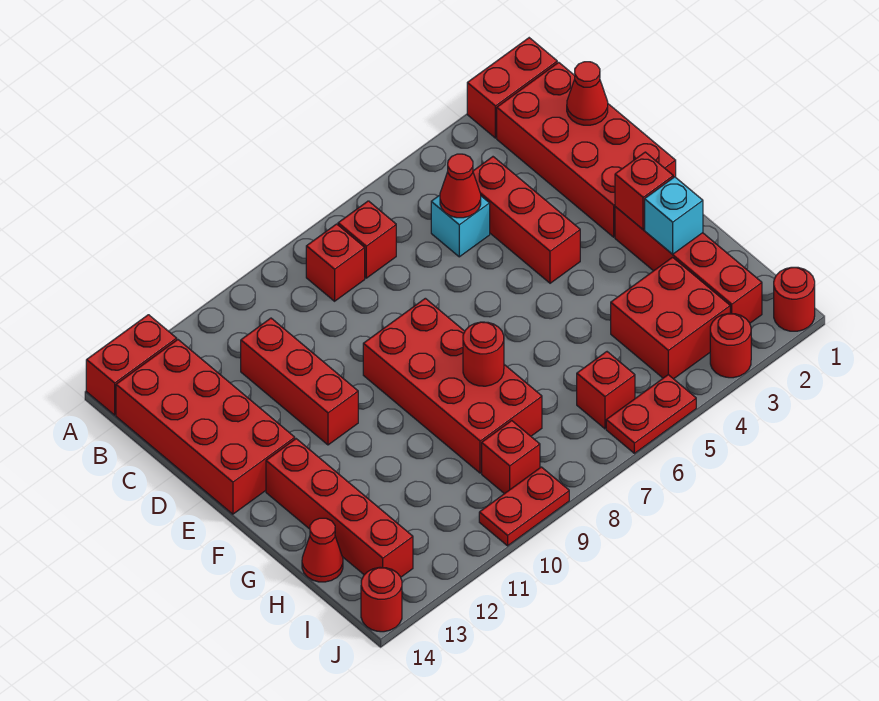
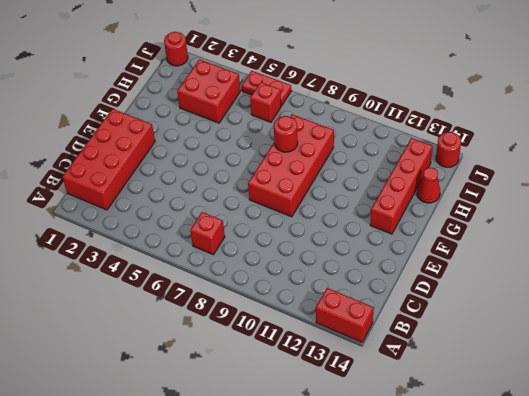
none -> red 1x2 brick [467,38,557,138]
none -> red 1x1 brick [306,224,365,301]
none -> red 2x4 brick [116,340,295,514]

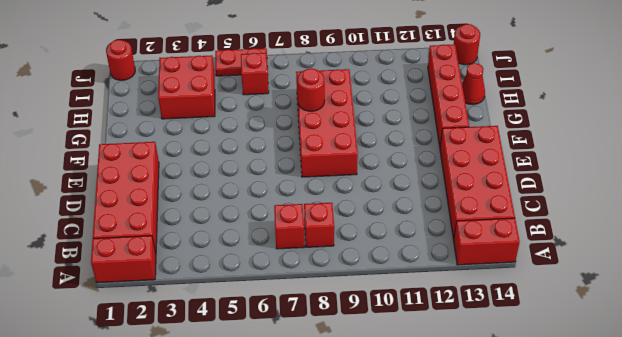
none -> red 1x3 brick [473,157,580,283]
none -> cyan 1x1 brick [431,195,490,257]
none -> red 1x3 brick [241,318,358,445]

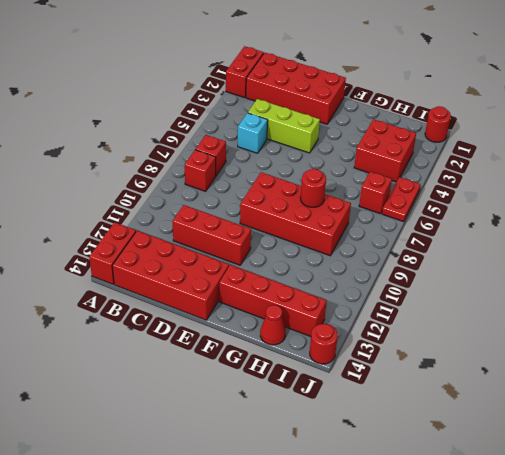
lime 1x3 brick [248,99,320,153] -> red 1x3 brick [473,157,580,283]
none -> red 1x4 brick [615,207,762,323]
none -> red 1x1 brick [482,421,540,494]
none -> red 1x1 round brick [710,313,751,378]

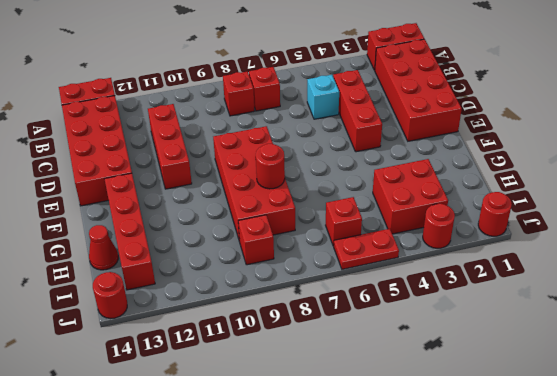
none -> red 1x4 brick [615,207,762,323]
none -> red 1x2 plate [479,467,569,546]
none -> red 1x1 cone [567,62,608,125]

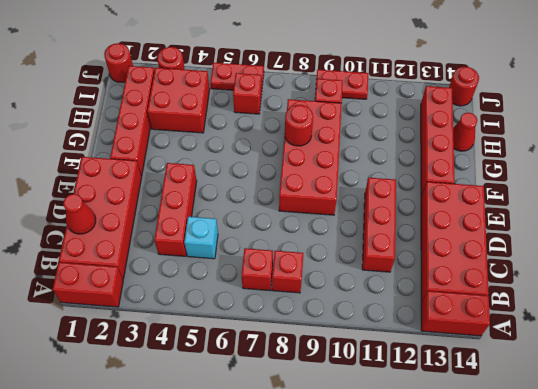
none -> red 1x1 cone [440,154,481,218]
none -> red 1x1 brick [615,152,673,229]
none -> cyan 1x1 brick [645,177,703,254]

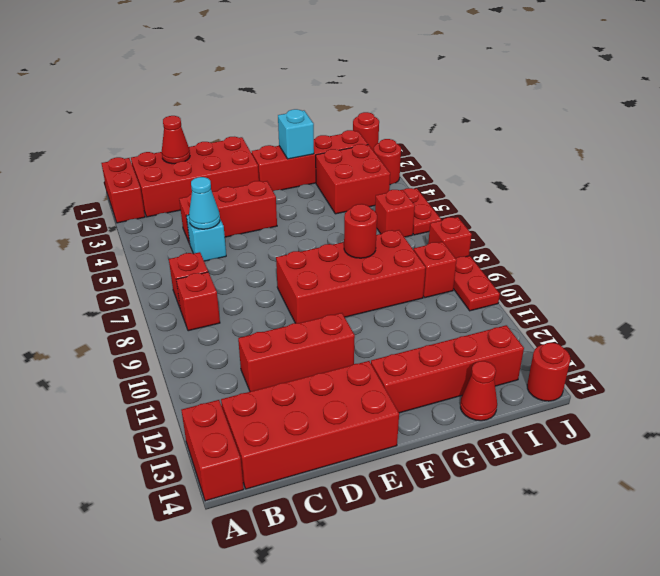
cyan 1x1 cone [189,177,220,229] -> red 1x1 cone [440,154,481,218]
red 1x1 brick [428,217,472,258] -> red 1x1 brick moved to [615,152,673,229]

